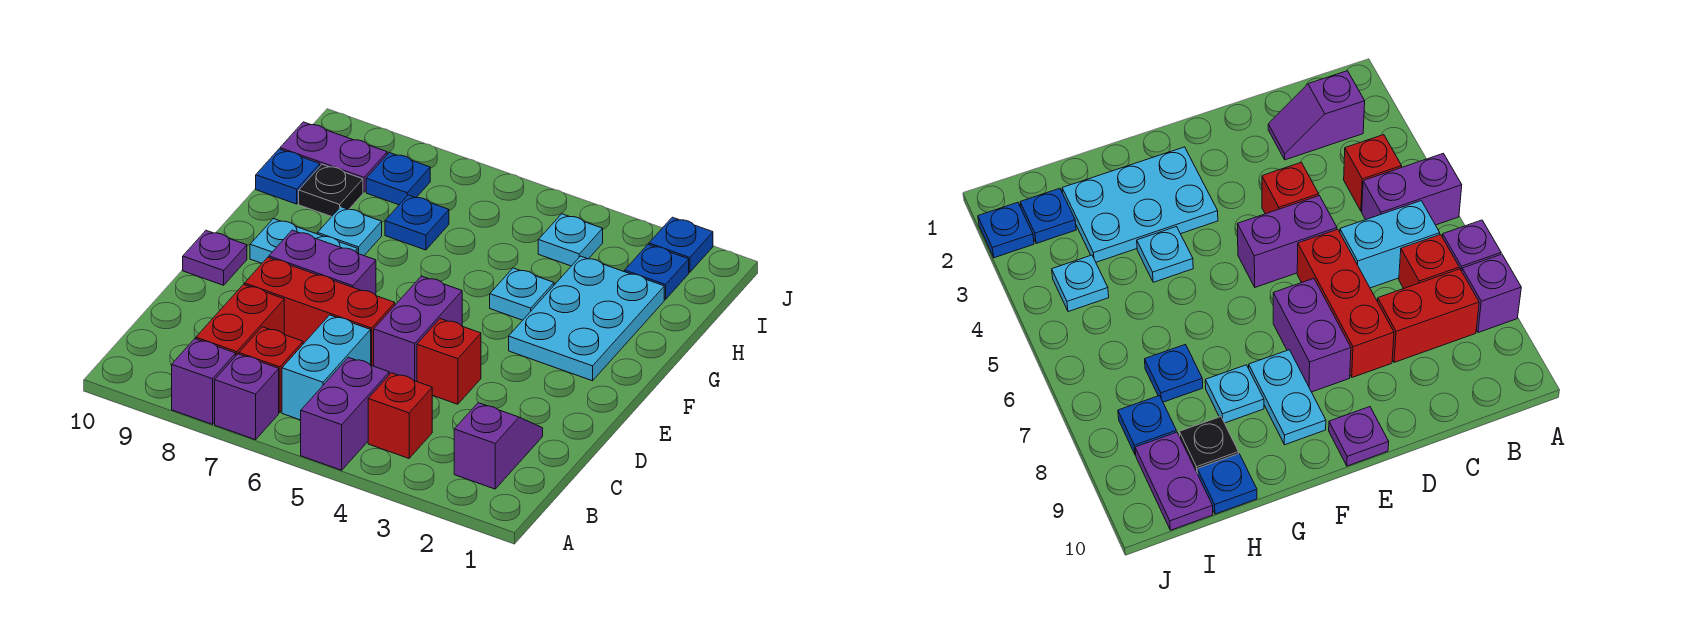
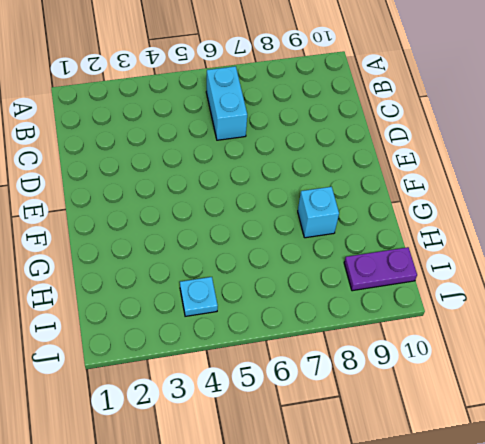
cyan 1x1 brick [298,187,339,238] -> cyan 1x1 plate [318,207,382,256]
none -> purple 1x2 brick [301,357,389,470]
none -> purple 1x1 brick [215,354,279,440]
none -> purple 1x1 brick [172,339,236,424]

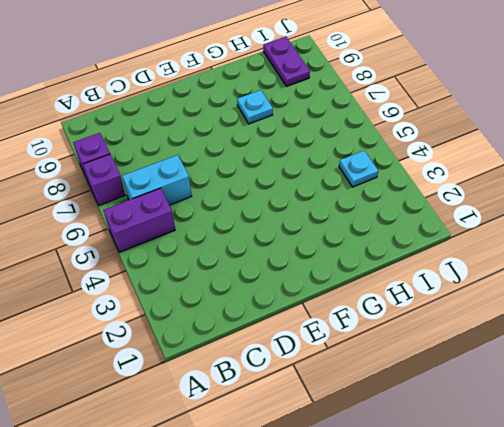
none -> purple 1x2 slope [454,403,543,489]
none -> red 1x1 brick [368,373,432,458]
none -> red 1x1 brick [239,327,303,413]

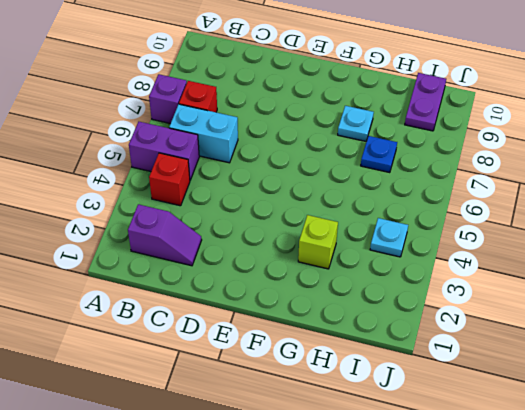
lime 1x1 brick [298,215,338,269] -> cyan 2x3 plate [509,256,664,381]
none -> purple 1x1 brick [172,339,236,424]
none -> red 1x2 brick [196,284,284,355]
none -> red 1x1 brick [417,319,481,404]

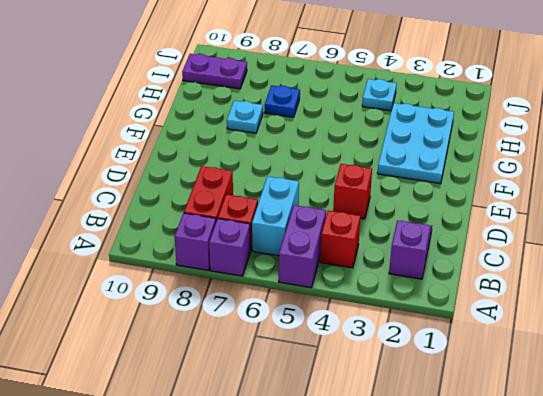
none -> purple 1x2 brick [374,276,462,382]
none -> red 1x3 brick [245,257,395,366]
none -> purple 1x2 brick [269,230,376,295]

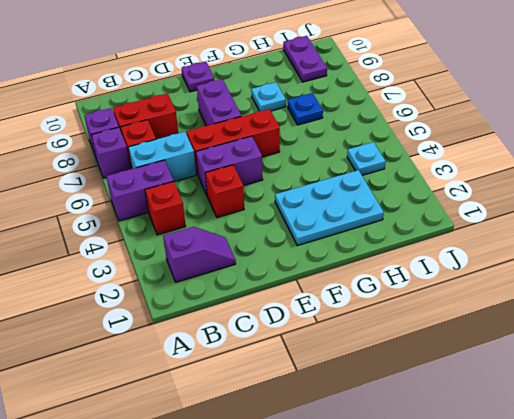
red 1x3 brick [187,109,280,174] -> red 1x3 brick turned to [245,257,395,366]
none -> cyan 1x2 plate [250,219,357,263]
none -> cyan 1x1 plate [490,268,554,320]
none -> black 1x1 plate [299,164,363,217]

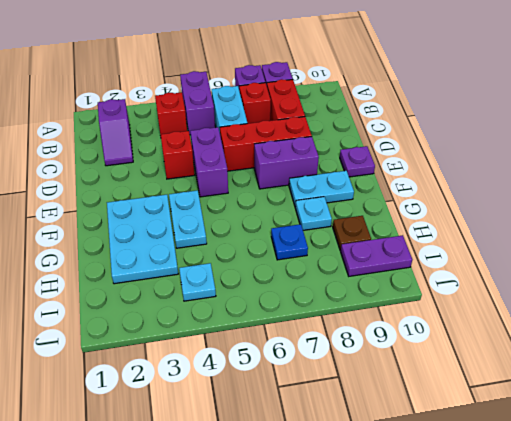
cyan 1x2 plate [169,190,207,248] -> cyan 1x1 plate [490,268,554,320]
brown 1x1 plate [333,216,371,251] -> black 1x1 plate [299,164,363,217]
none -> blue 1x1 plate [256,149,320,204]
none -> blue 1x1 plate [625,245,689,299]
none -> blue 1x1 plate [366,153,430,205]

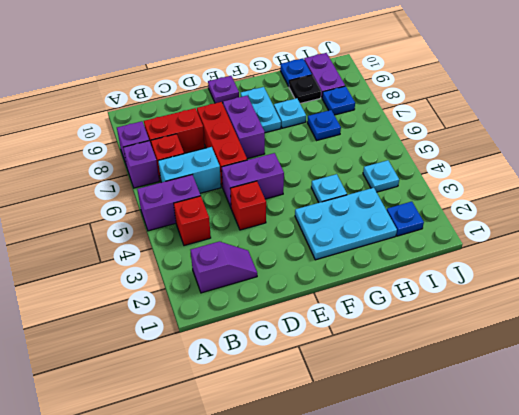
none -> blue 1x1 plate [649,217,713,272]

